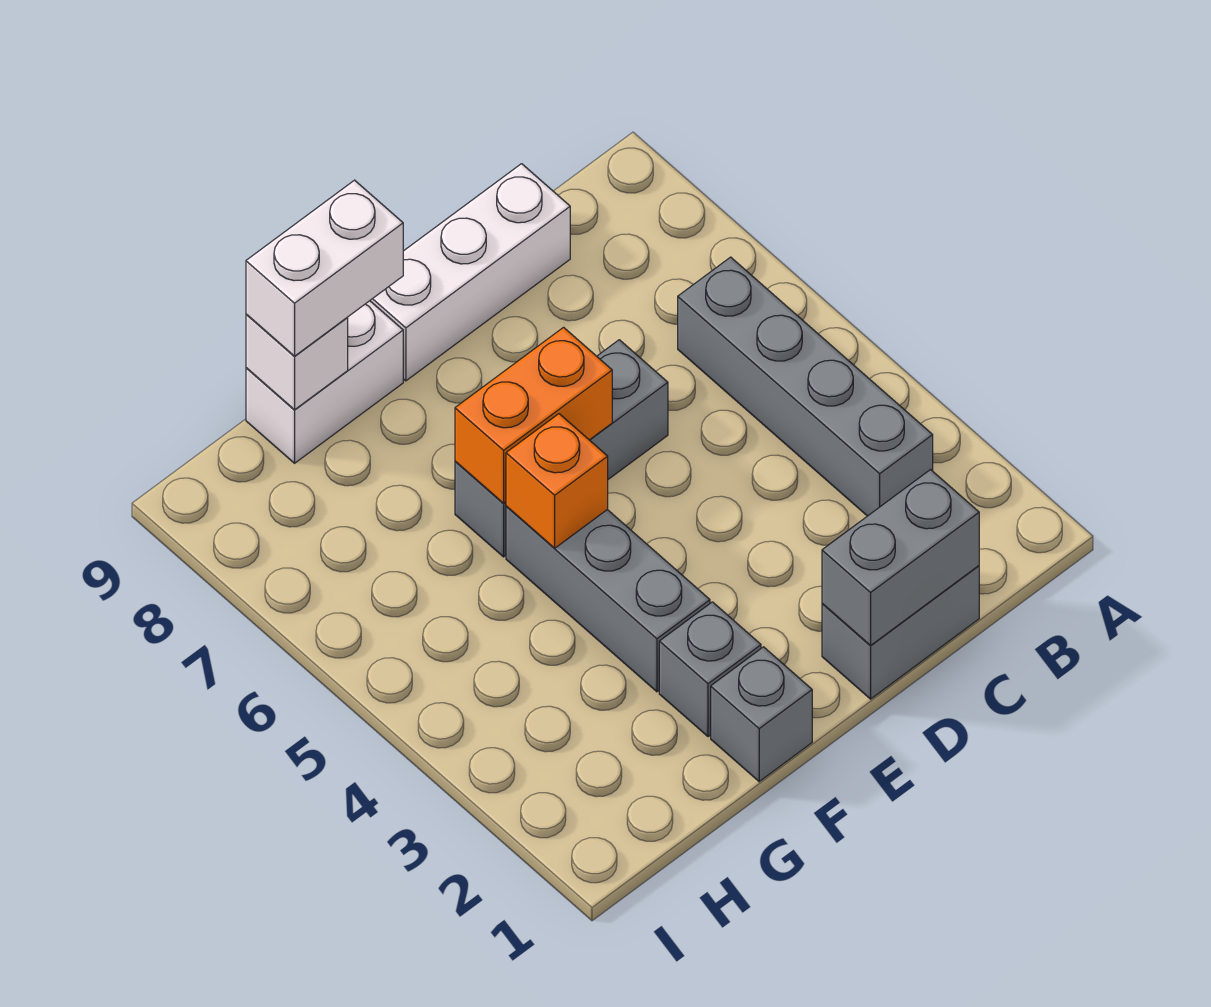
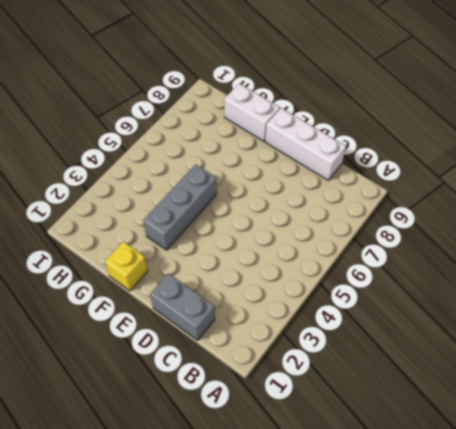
yellow 1x1 brick [105,242,148,291] -> grey 1x1 brick [711,647,812,782]
none -> grey 1x4 brick [678,257,933,516]
none -> grey 1x3 brick [455,340,668,557]
none -> grey 1x1 brick [659,602,761,737]

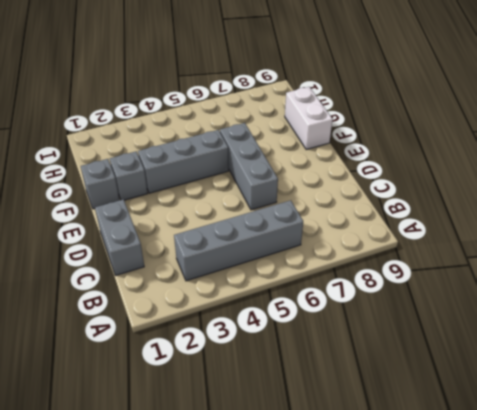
none -> white 1x3 brick [370,164,570,381]
none -> grey 1x2 brick [822,470,979,645]
none -> orange 1x2 brick [455,327,612,503]

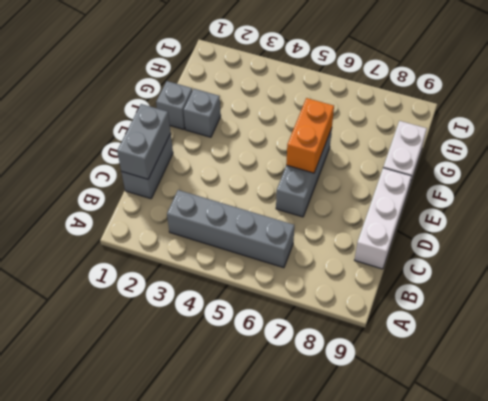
none -> grey 1x3 brick [506,506,710,692]
none -> orange 1x1 brick [506,414,608,548]
none -> white 1x1 brick [246,314,348,410]

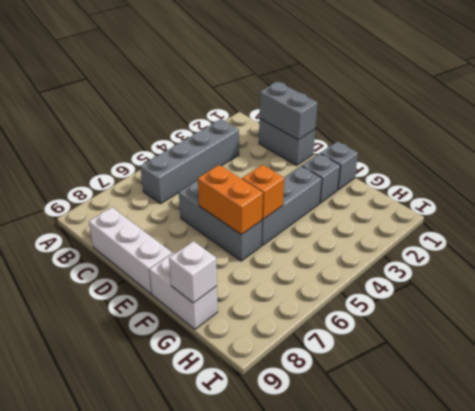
none -> white 1x2 brick [246,180,403,356]

